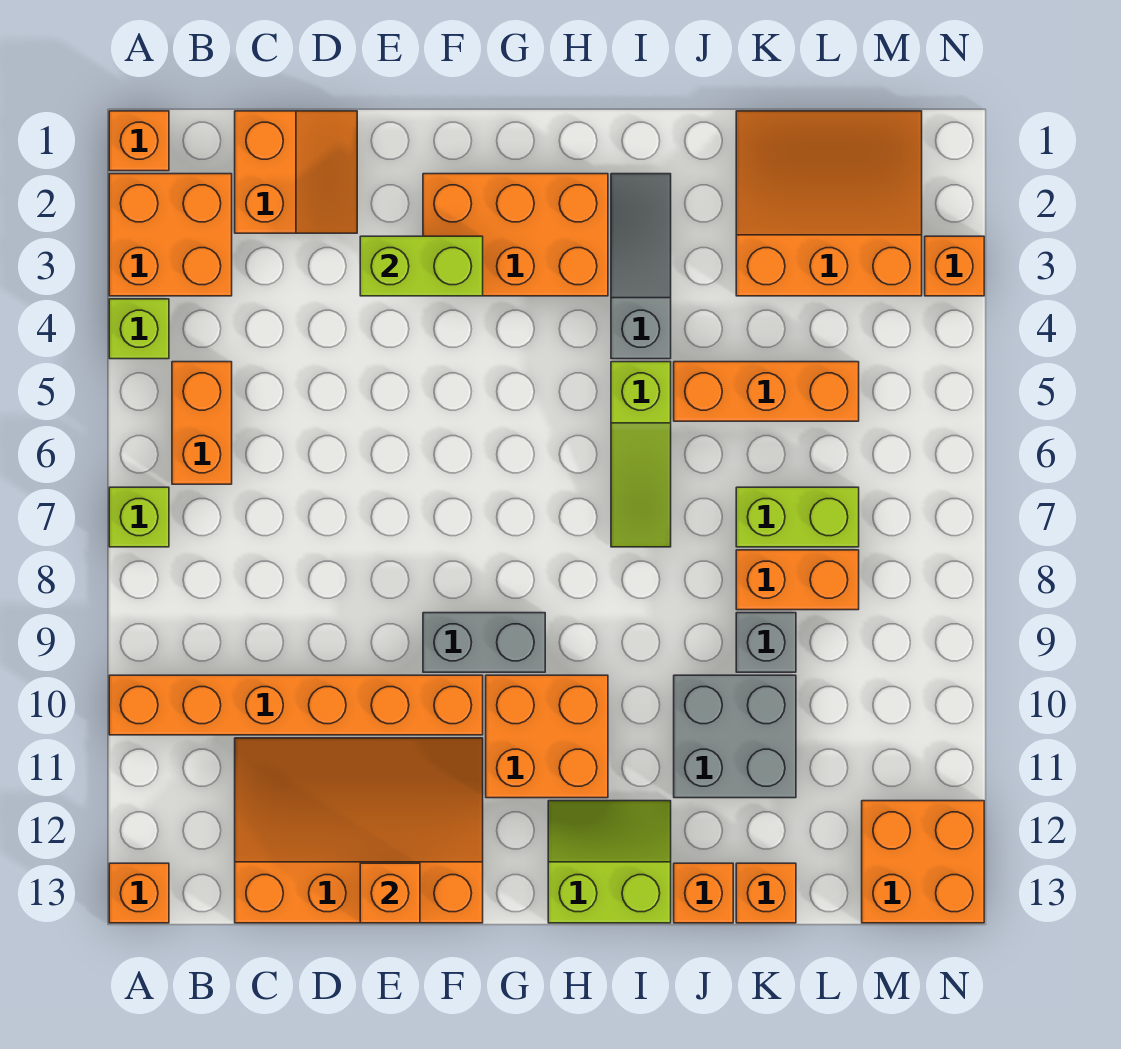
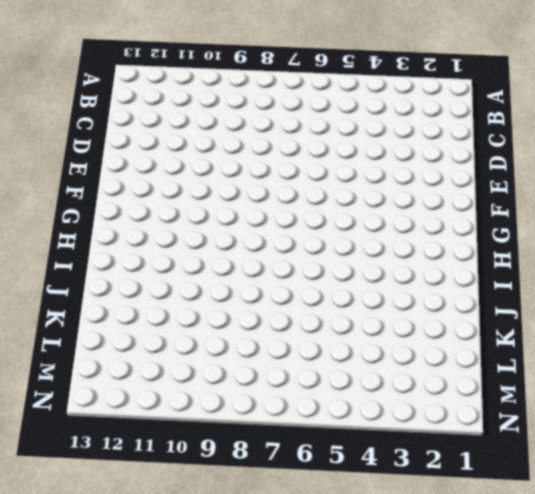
none -> orange 1x1 brick [109,111,169,171]
none -> orange 2x2 brick [109,174,232,296]
none -> lime 1x1 brick [109,299,169,359]

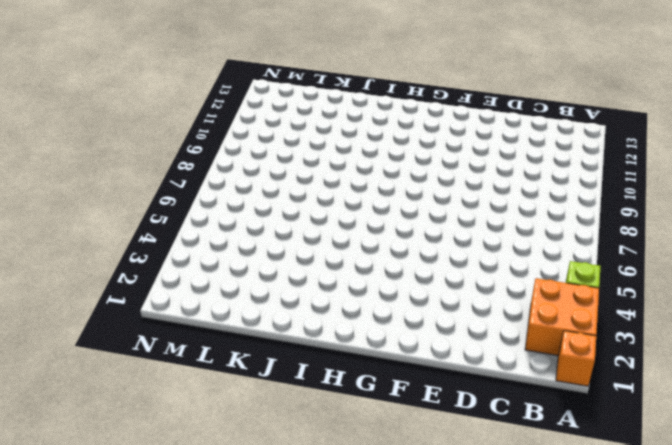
none -> lime 1x1 brick [109,487,169,547]
none -> orange 1x6 brick [109,675,483,735]
none -> orange 1x1 brick [109,863,169,923]

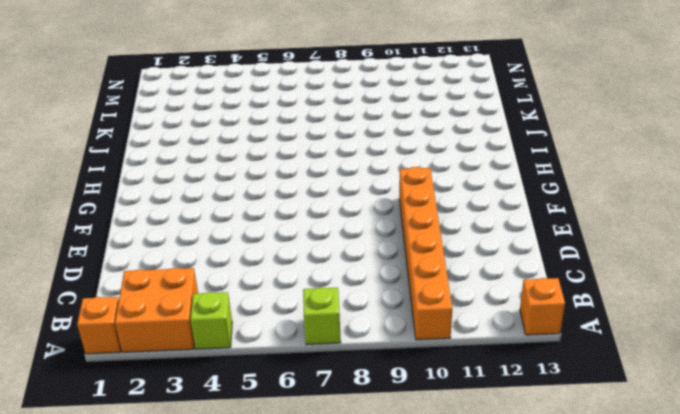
none -> orange 1x2 brick [172,362,232,484]
none -> orange 2x2 slope [235,111,357,233]
none -> orange 3x4 slope [235,738,483,923]

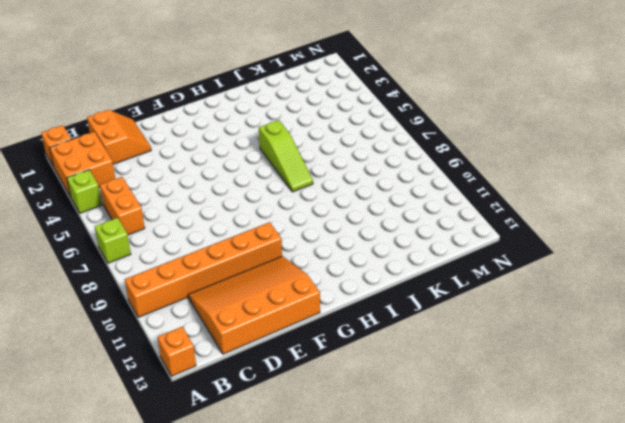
none -> orange 2x3 brick [423,174,608,296]
none -> grey 1x2 brick [423,613,545,672]
none -> orange 2x2 brick [486,675,608,798]

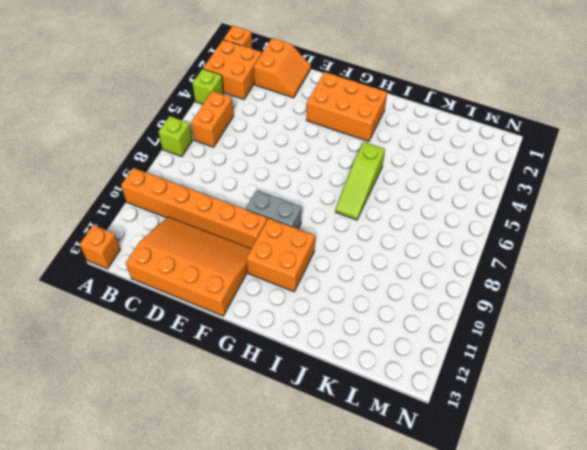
none -> lime 2x2 slope [548,801,671,923]
none -> grey 1x3 slope [611,174,671,359]
none -> orange 1x3 brick [674,362,859,421]

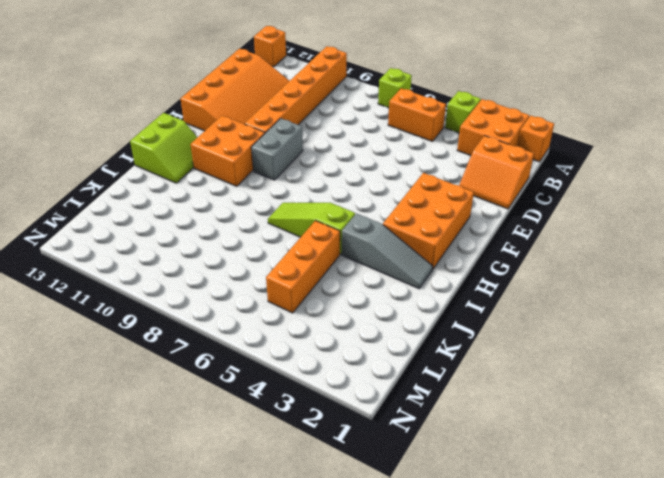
none -> grey 2x2 brick [674,675,796,798]
none -> orange 1x1 brick [674,863,733,923]
none -> orange 3x3 slope [736,111,922,296]

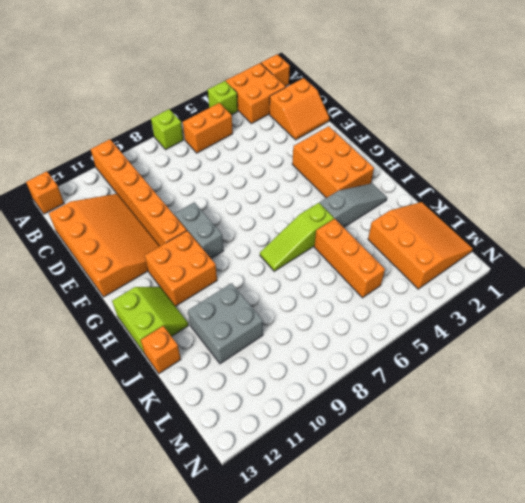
none -> lime 1x2 brick [736,487,859,547]
none -> orange 1x2 brick [736,550,859,610]
none -> grey 1x1 brick [736,613,796,672]

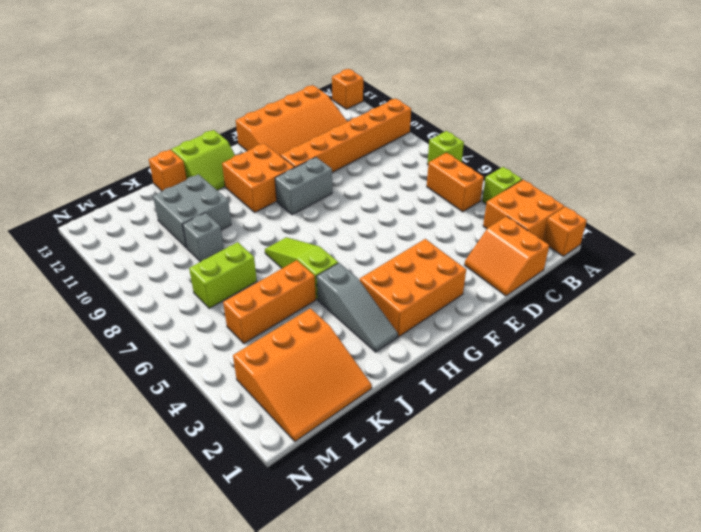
none -> orange 1x2 brick [736,550,859,610]
none -> orange 1x1 brick [736,863,796,923]
none -> orange 2x2 brick [862,801,984,923]

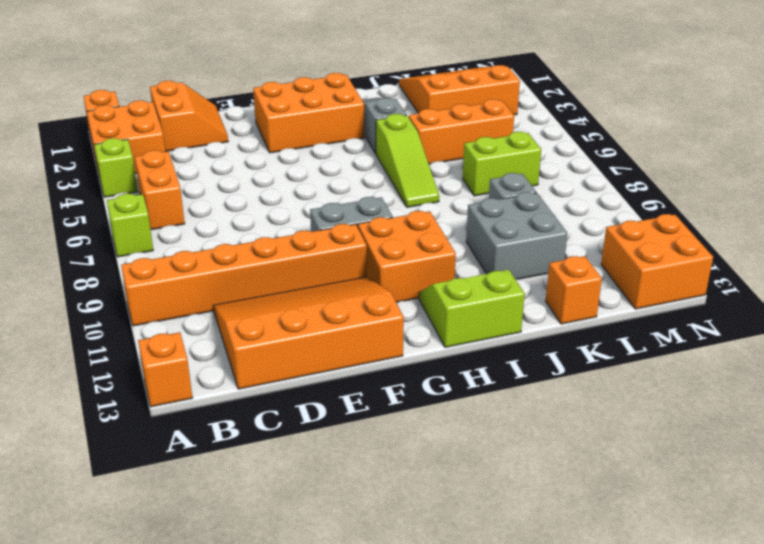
none -> orange 1x1 brick [674,863,733,923]
none -> orange 1x2 brick [736,550,859,610]
none -> orange 1x1 brick [925,236,984,296]

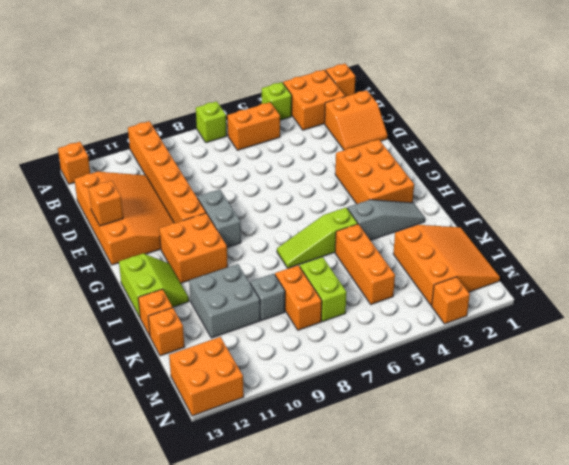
none -> lime 1x2 brick [360,236,483,296]

